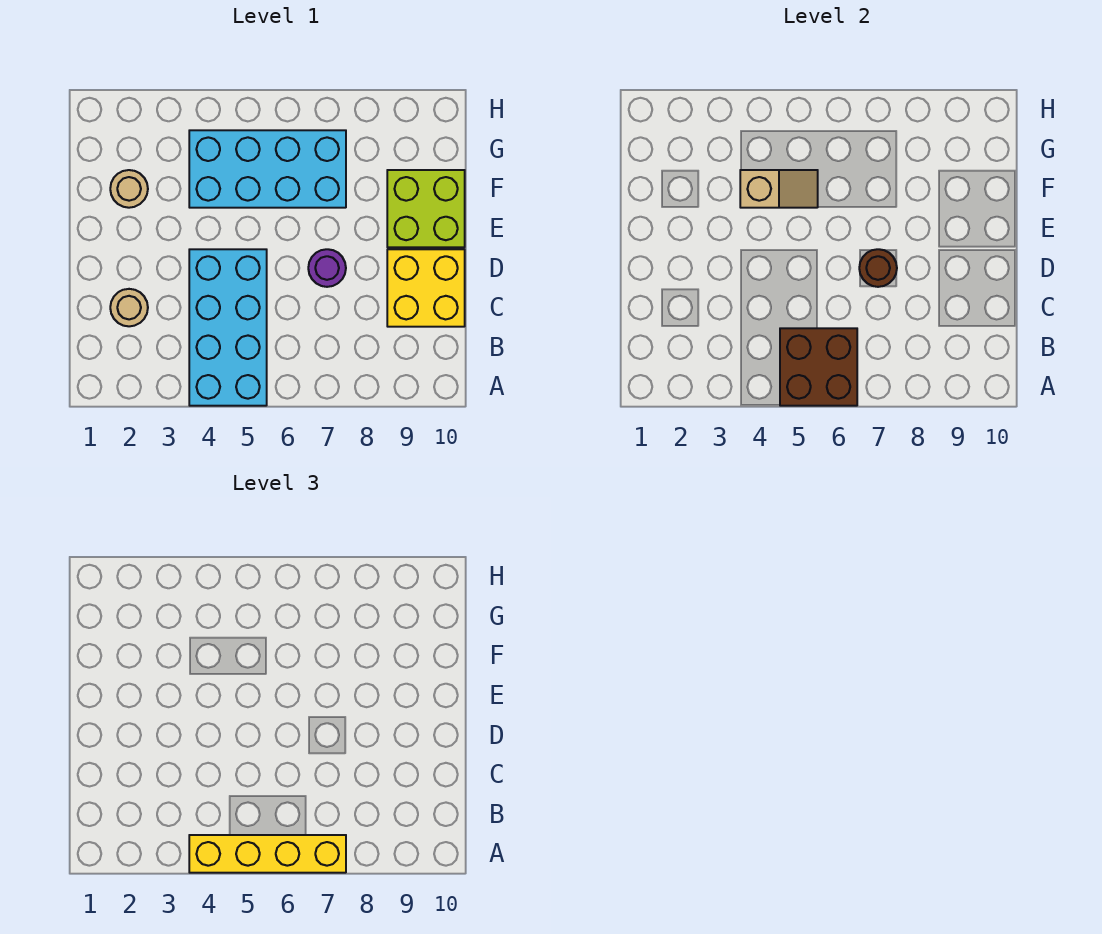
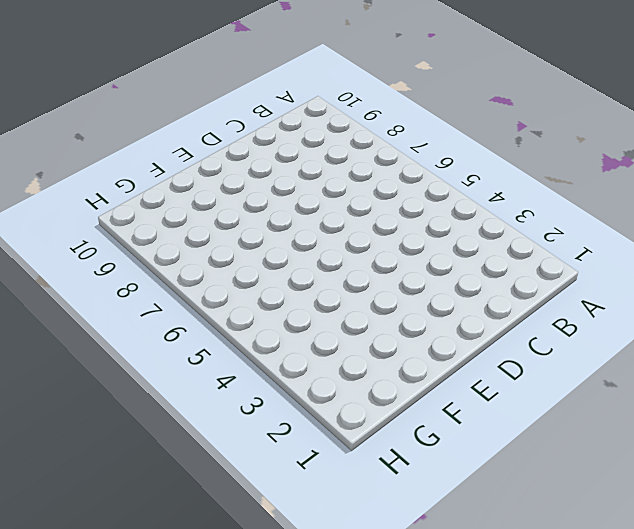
none -> cyan 2x4 brick [189,249,267,406]
none -> tan 1x1 round brick [110,289,148,326]

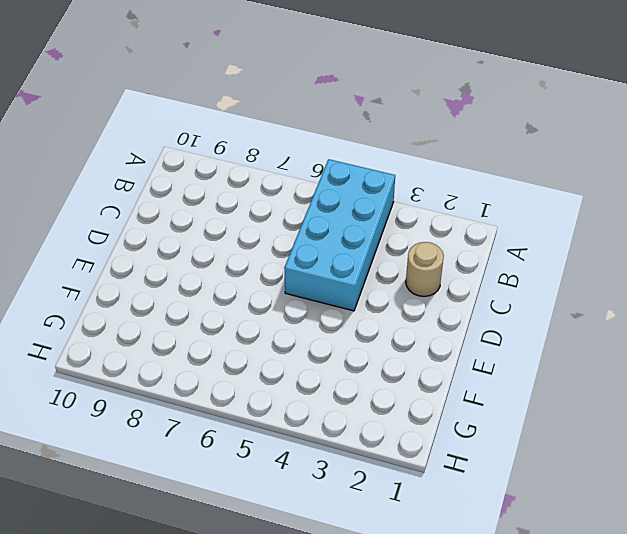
none -> yellow 2x2 brick [387,249,465,327]
none -> purple 1x1 round brick [308,249,346,287]

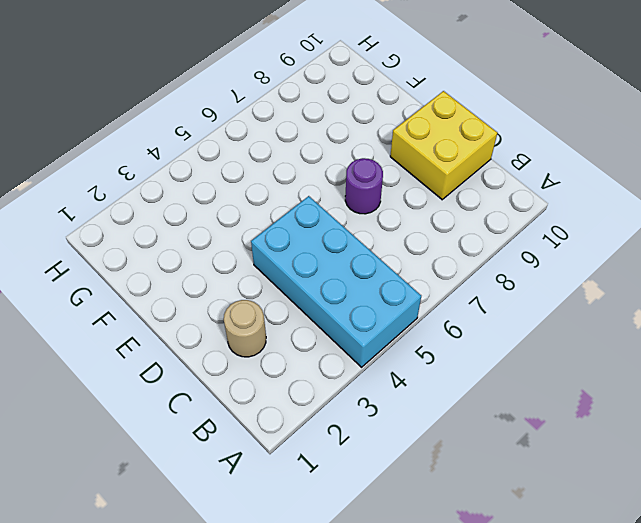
none -> lime 2x2 brick [387,170,465,247]
none -> tan 1x1 round brick [110,170,148,208]

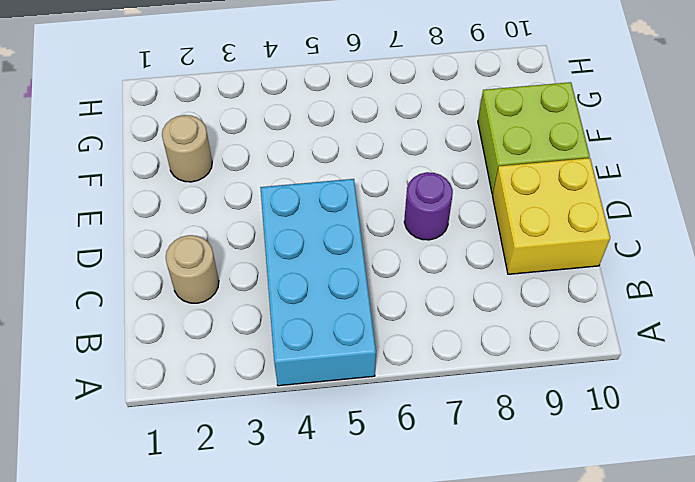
none -> cyan 2x4 brick [189,130,346,208]
none -> brown 2x2 brick [780,328,857,406]

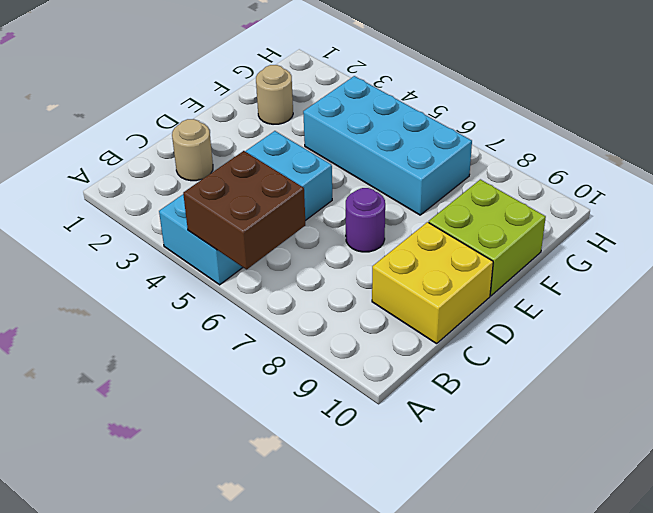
none -> brown 1x1 round brick [859,249,897,287]
none -> tan 1x2 slope [740,170,818,208]

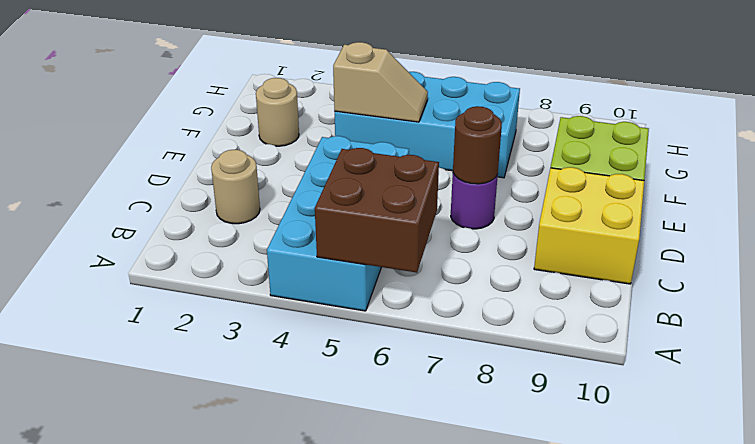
none -> yellow 1x4 brick [189,835,346,873]

